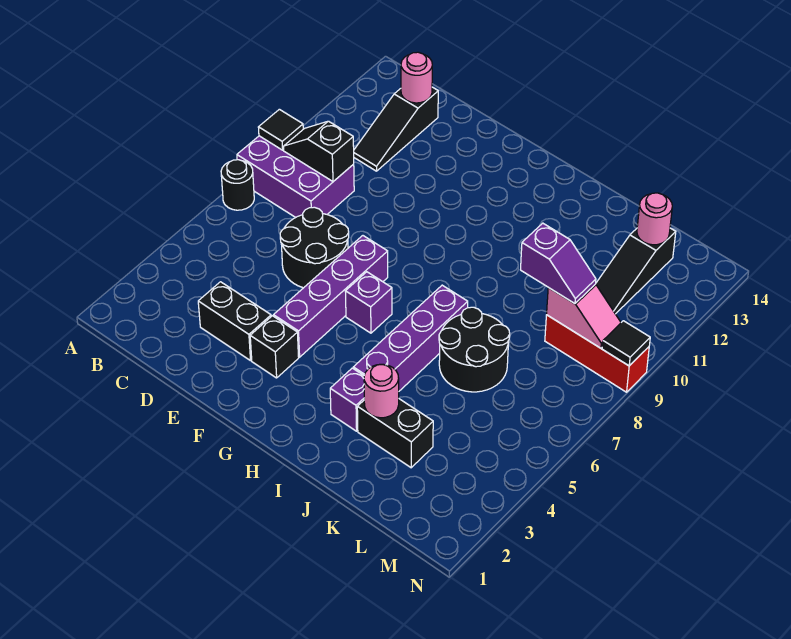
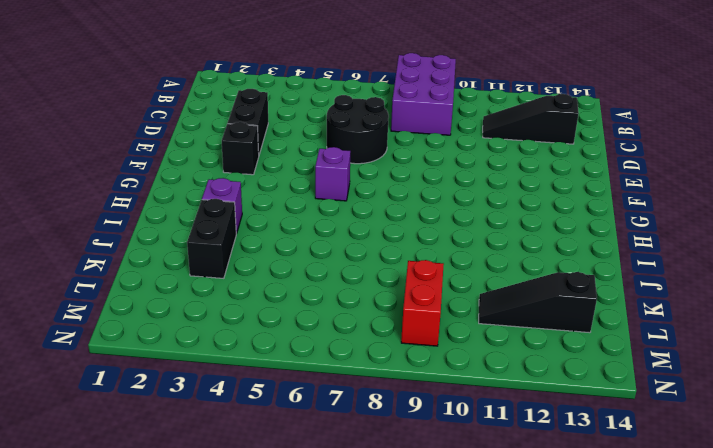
red 1x2 brick [401,260,444,346] -> red 1x3 brick [545,315,649,392]
none -> black 1x1 round brick [221,160,254,210]
none -> purple 1x4 brick [274,236,388,357]
none -> purple 1x4 brick [353,285,468,391]

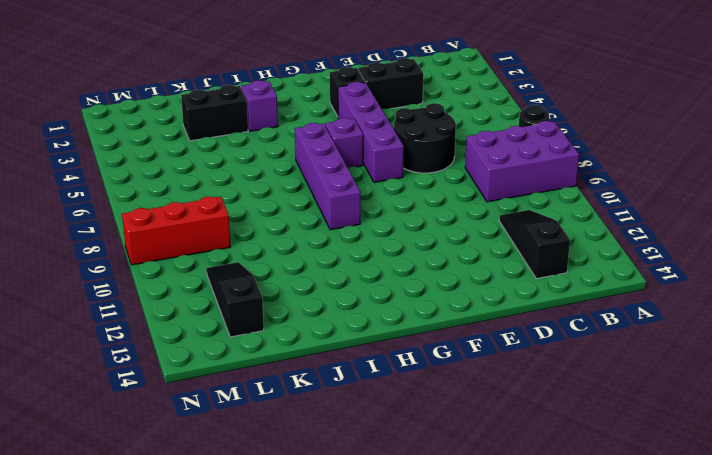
purple 1x4 brick [295,123,361,230] -> purple 1x4 brick moved to [353,285,468,391]
none -> black 2x2 round brick [439,307,510,392]
none -> black 1x1 tile [258,109,303,150]
none -> black 1x2 slope [284,121,354,181]

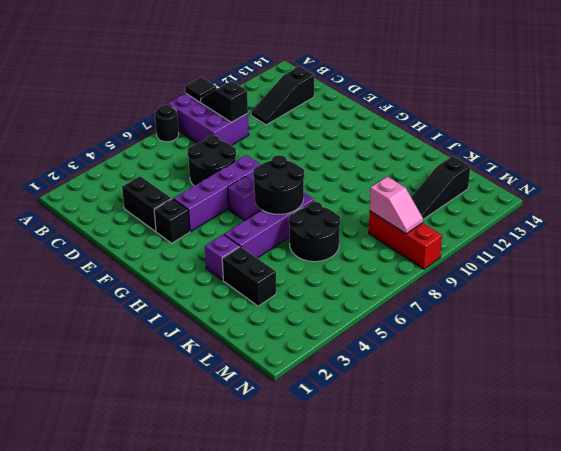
black 2x2 round brick [253,155,304,214] -> none
none -> pink 1x1 round brick [401,52,432,103]
none -> pink 1x1 round brick [364,364,399,418]
none -> pink 1x1 round brick [637,193,672,245]

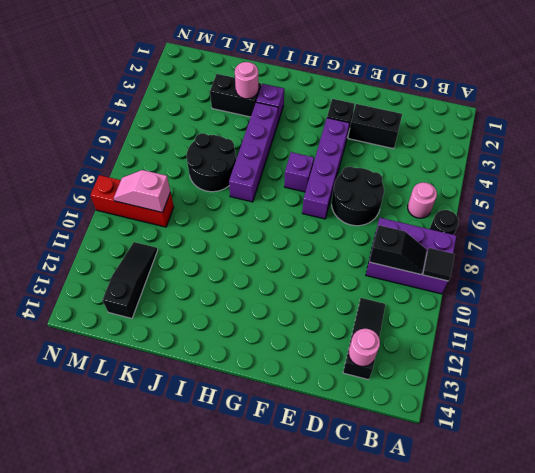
pink 1x1 round brick [408,182,437,218] -> pink 1x1 round brick moved to [637,193,672,245]
none -> black 1x1 tile [602,321,650,366]
none -> purple 1x2 slope [521,223,596,304]

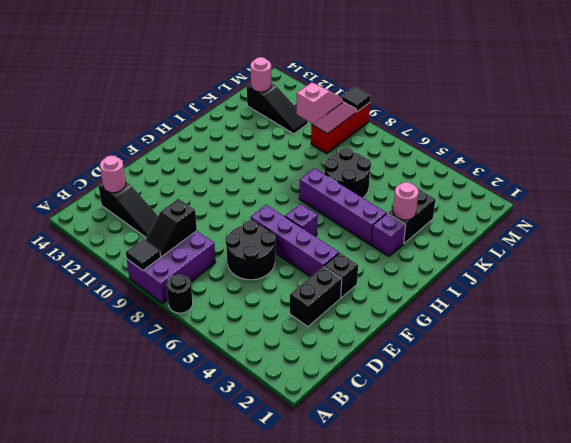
pink 1x2 slope [296,83,343,124] -> purple 1x2 slope [521,223,596,304]

